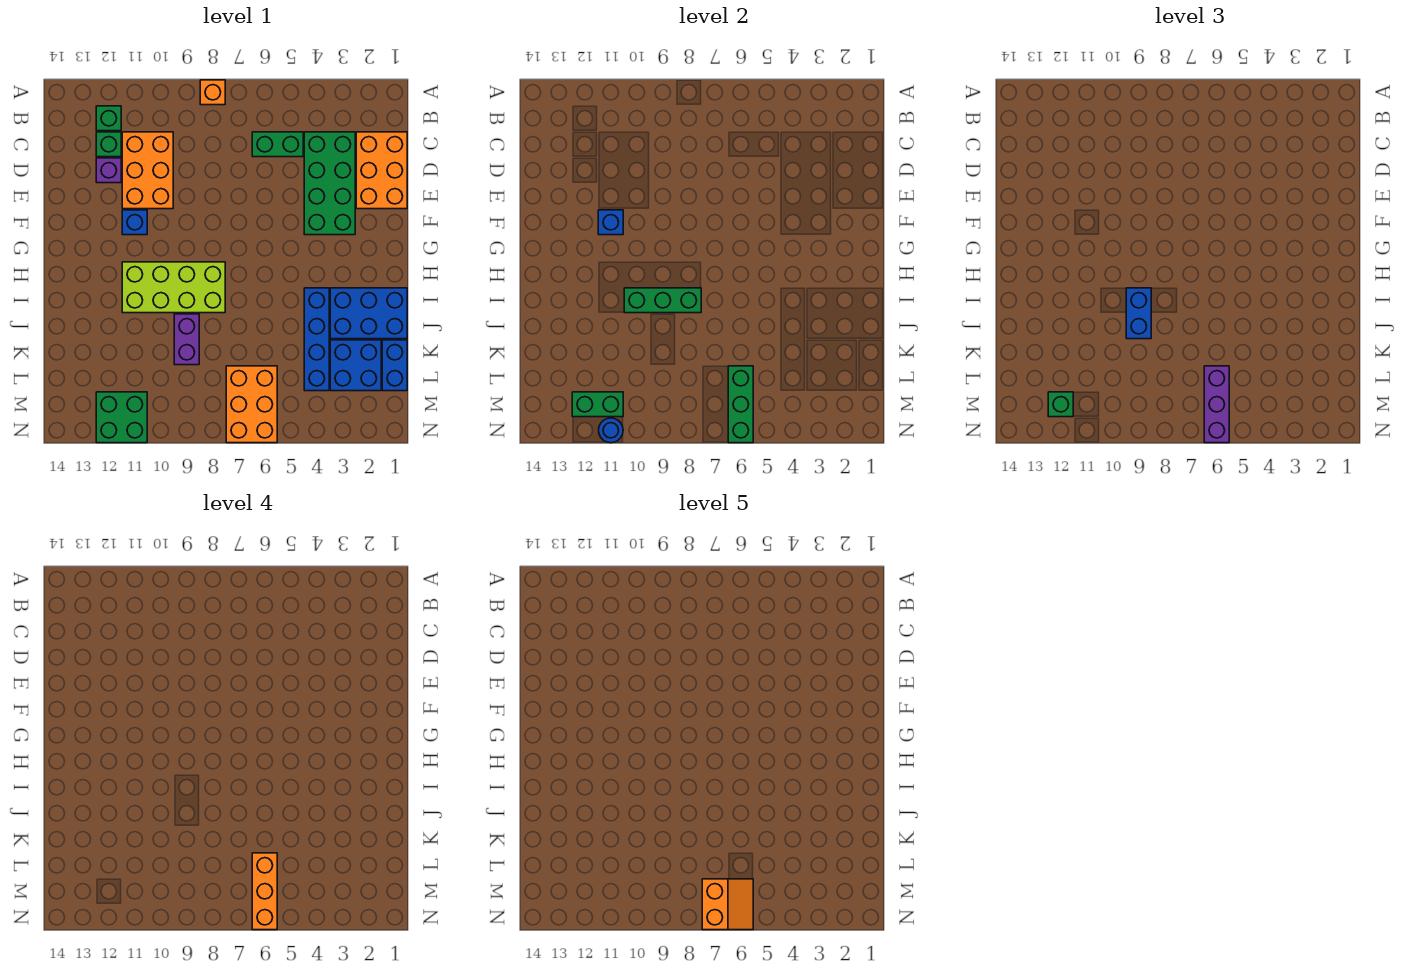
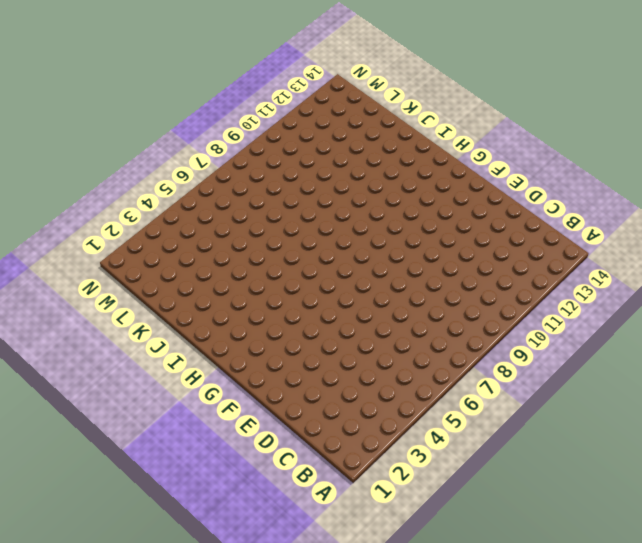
none -> orange 1x1 brick [200,80,225,105]
none -> green 1x1 brick [96,106,121,131]
none -> orange 2x3 brick [356,132,407,209]

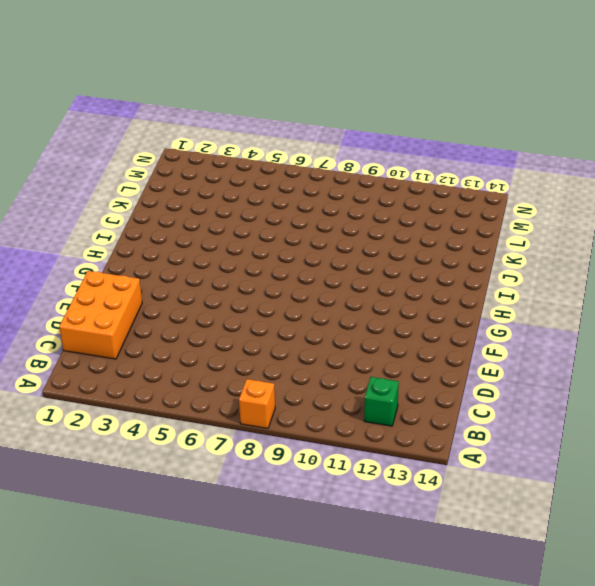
none -> green 2x4 brick [304,132,355,235]
none -> green 1x2 brick [252,132,303,157]
none -> orange 2x3 brick [122,132,173,209]

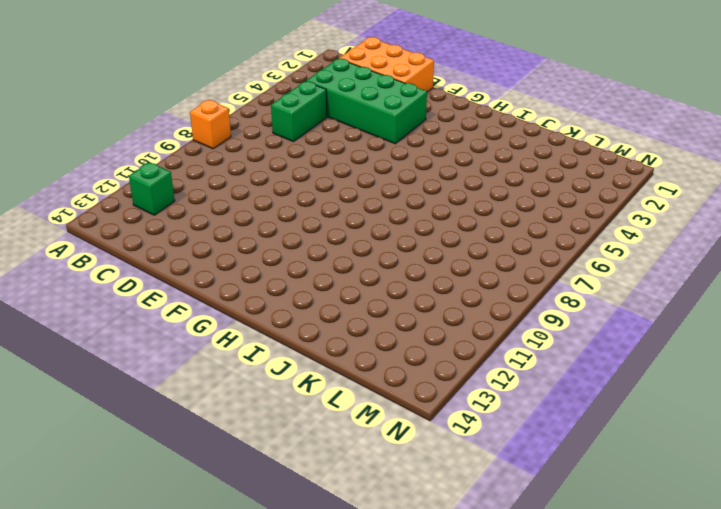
none -> orange 2x3 brick [122,132,173,209]
none -> green 1x1 brick [96,132,121,157]
none -> purple 1x1 brick [96,158,121,183]

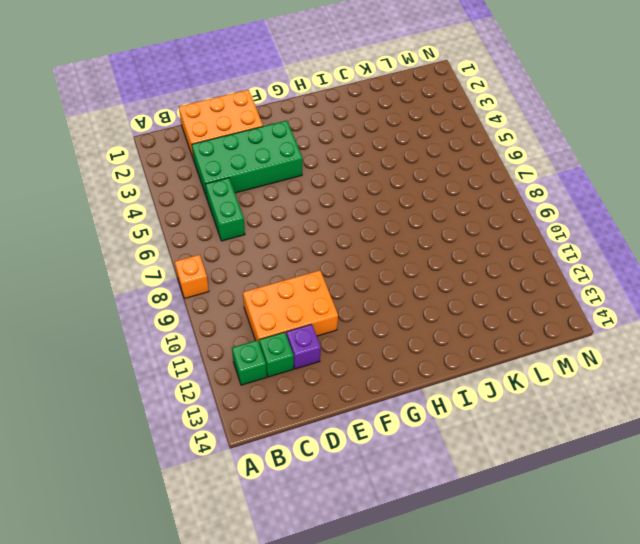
none -> blue 1x1 brick [122,210,147,235]
none -> lime 2x4 brick [122,262,225,313]
none -> blue 2x3 brick [330,288,407,339]

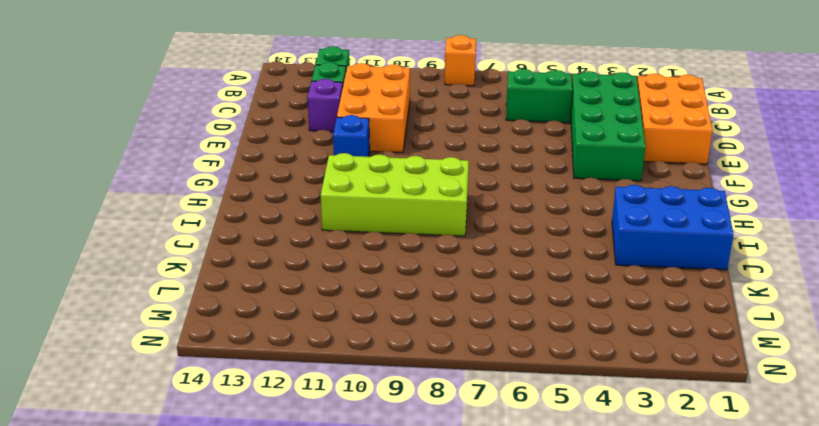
none -> blue 1x4 brick [304,288,329,391]
none -> purple 1x2 brick [174,314,199,365]
none -> blue 1x2 brick [382,340,407,391]

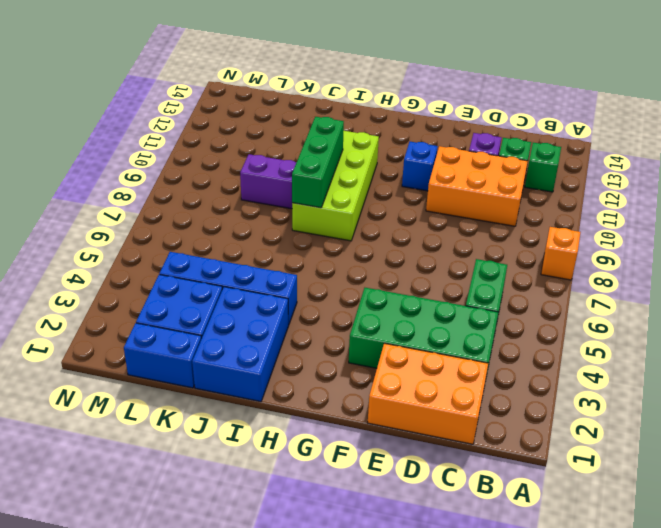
none -> orange 2x3 brick [226,366,277,443]
none -> green 2x2 brick [96,392,147,443]
none -> blue 1x1 brick [598,210,623,235]

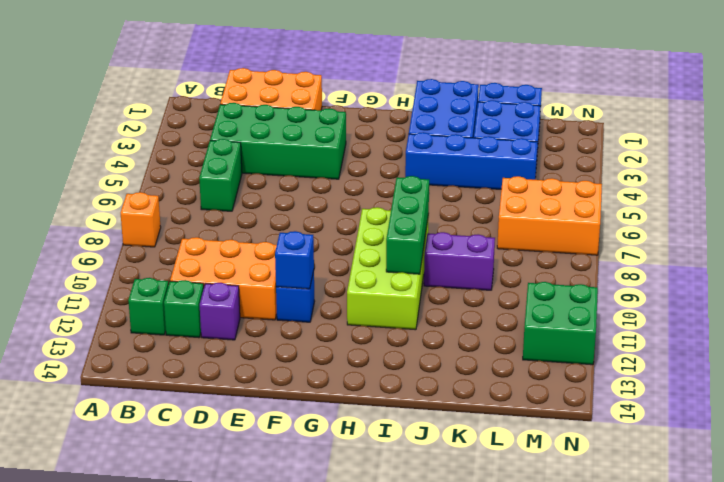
none -> green 1x3 brick [728,366,753,443]
none -> green 1x2 brick [572,392,623,417]
none -> blue 1x1 round brick [599,418,623,443]

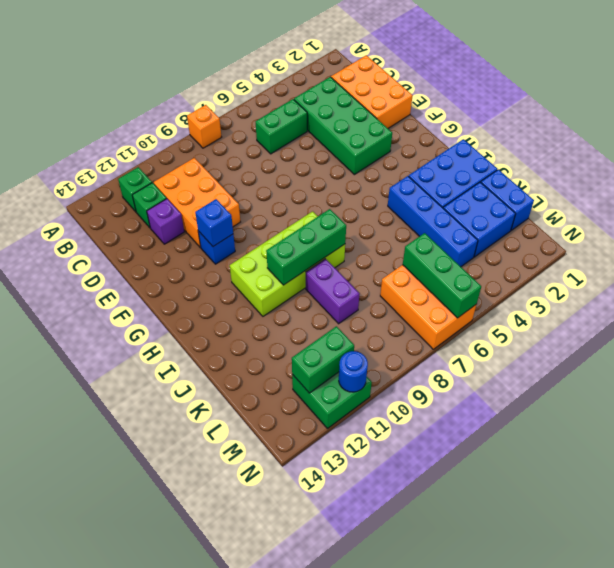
none -> blue 1x2 brick [1126,288,1151,339]
none -> purple 1x3 brick [1204,366,1229,443]
none -> green 1x1 brick [1048,392,1073,417]

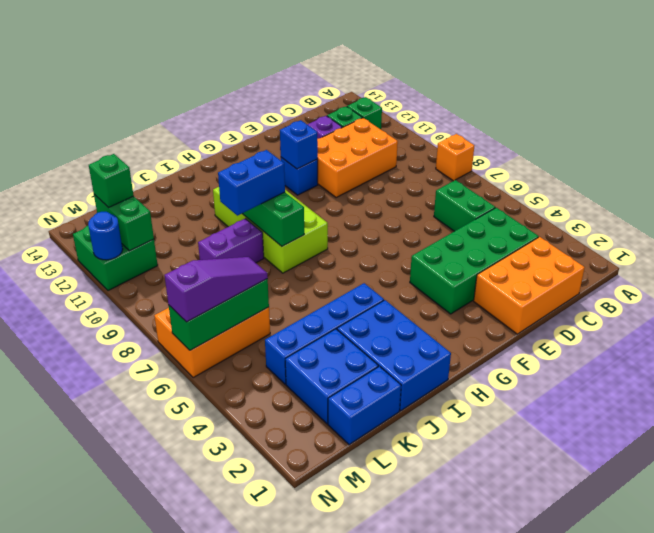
purple 1x3 slope [165,257,268,322] -> purple 1x3 brick [1204,366,1229,443]
none -> orange 1x3 brick [252,853,277,930]
none -> orange 2x2 slope [702,879,753,930]

